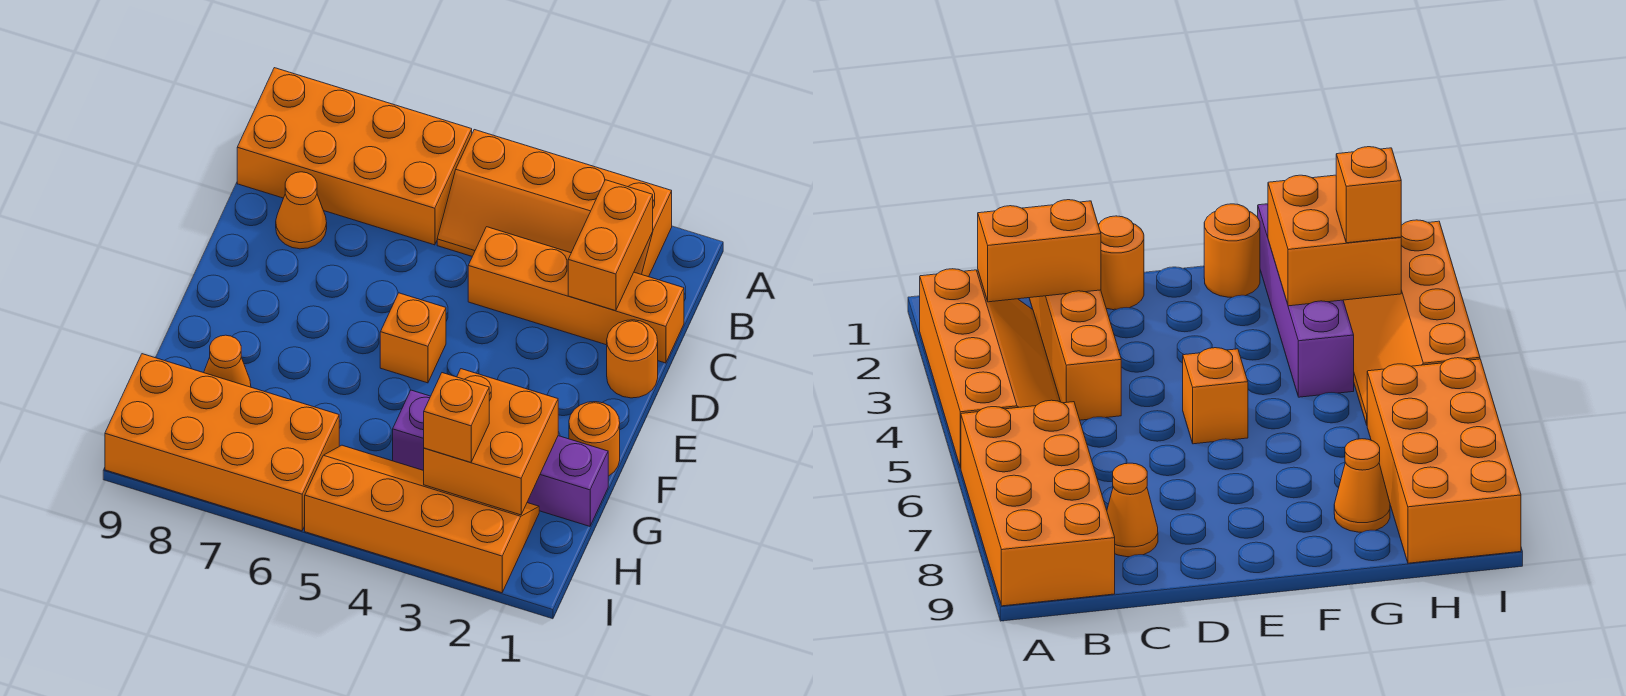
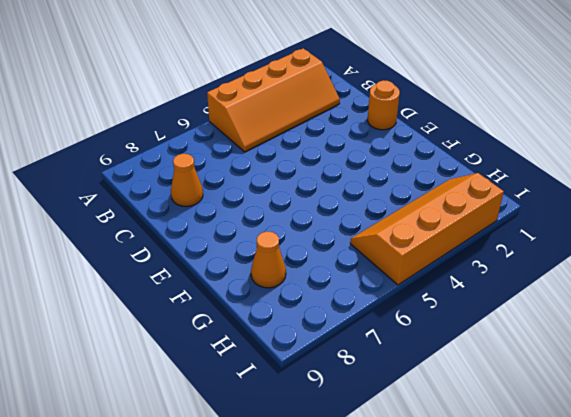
none -> orange 2x4 brick [237,68,472,245]
none -> orange 1x4 brick [468,227,684,363]
none -> orange 1x1 brick [380,293,446,383]

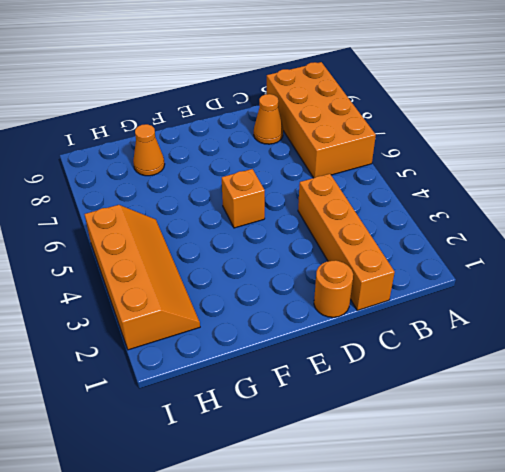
none -> orange 2x4 slope [437,130,672,277]
none -> orange 1x1 round brick [569,402,620,476]
none -> purple 1x4 brick [393,390,608,526]

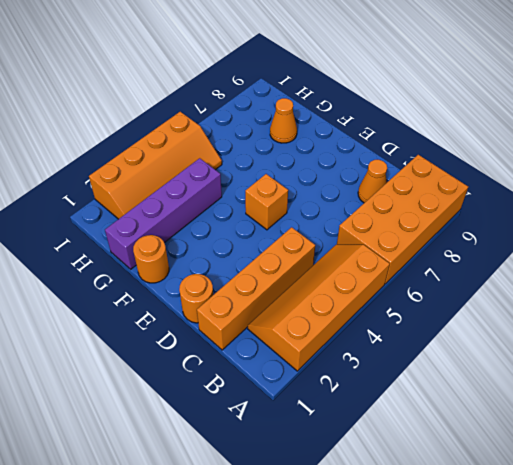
none -> orange 2x4 brick [105,354,339,531]
none -> orange 1x2 brick [568,180,653,311]
none -> orange 2x2 brick [424,369,558,515]

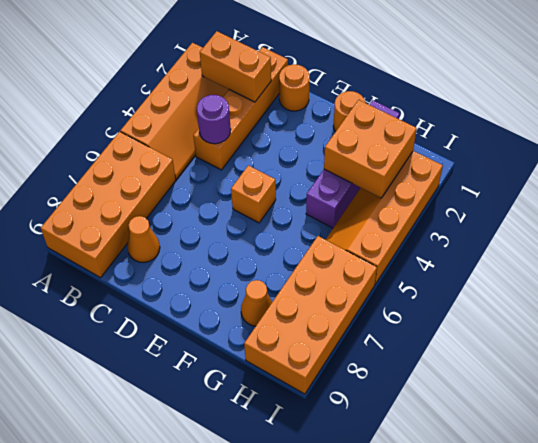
purple 1x1 round brick [197,95,231,144] -> none
none -> orange 1x1 brick [424,373,489,462]

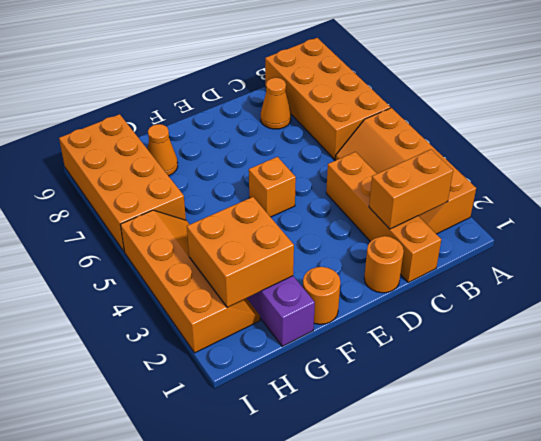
none -> orange 1x1 brick [424,373,489,462]

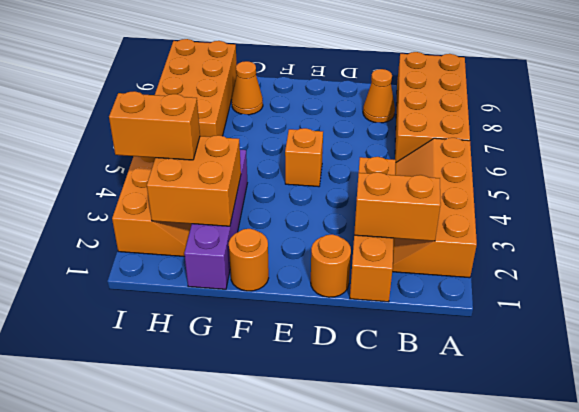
orange 1x2 brick [109,91,200,160] -> orange 1x1 brick [424,373,489,462]

